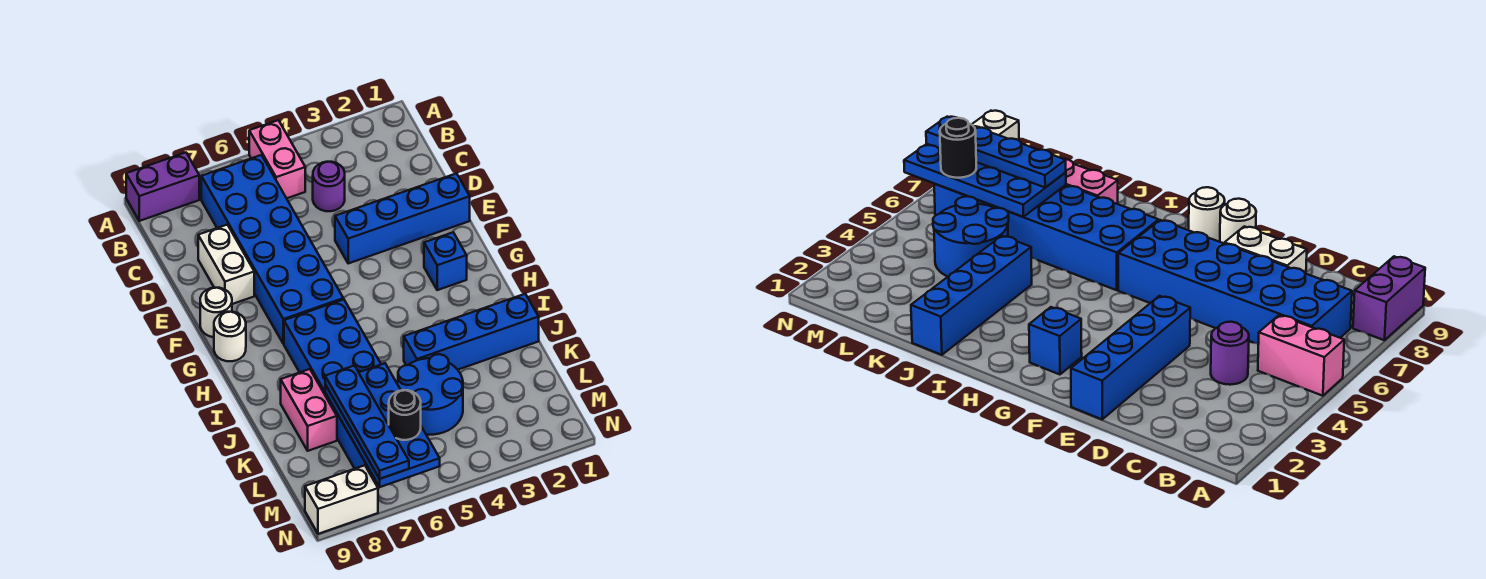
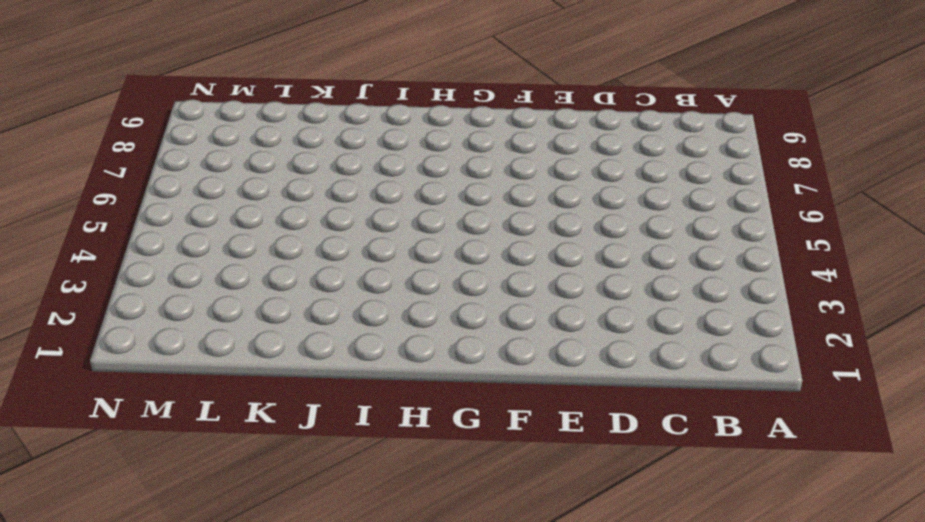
none -> pink 1x2 brick [249,120,305,198]
none -> purple 1x2 brick [126,153,199,221]
none -> blue 2x6 brick [201,155,343,344]

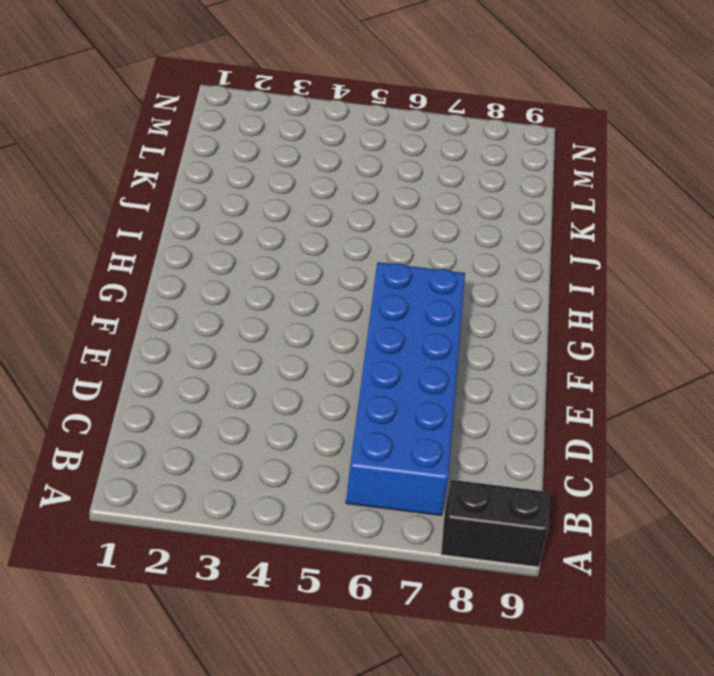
black 1x2 brick [441,480,549,567] -> purple 1x2 brick [126,153,199,221]
none -> pink 1x2 brick [249,120,305,198]
none -> purple 1x1 round brick [313,162,345,211]
none -> white 1x2 brick [198,225,254,304]

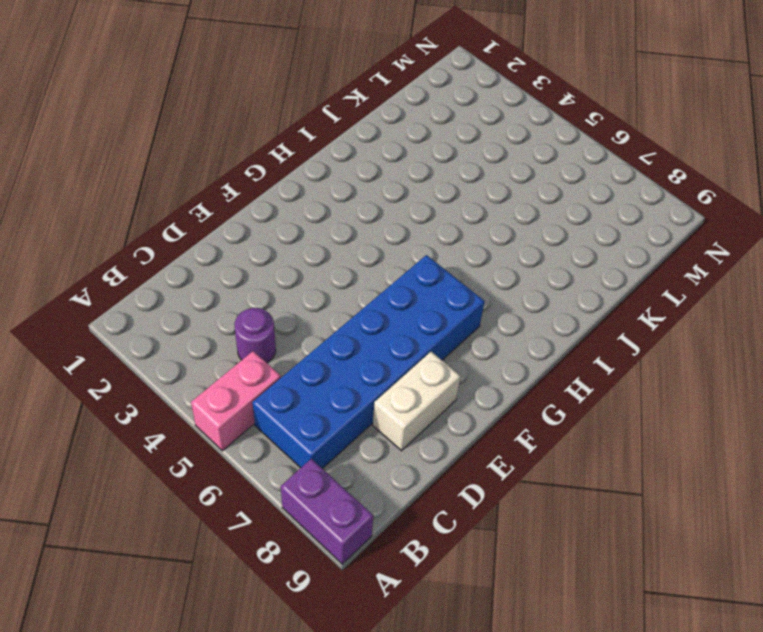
none -> blue 1x4 brick [335,173,470,263]
none -> white 1x1 round brick [200,288,232,337]
none -> blue 1x1 brick [424,233,467,290]

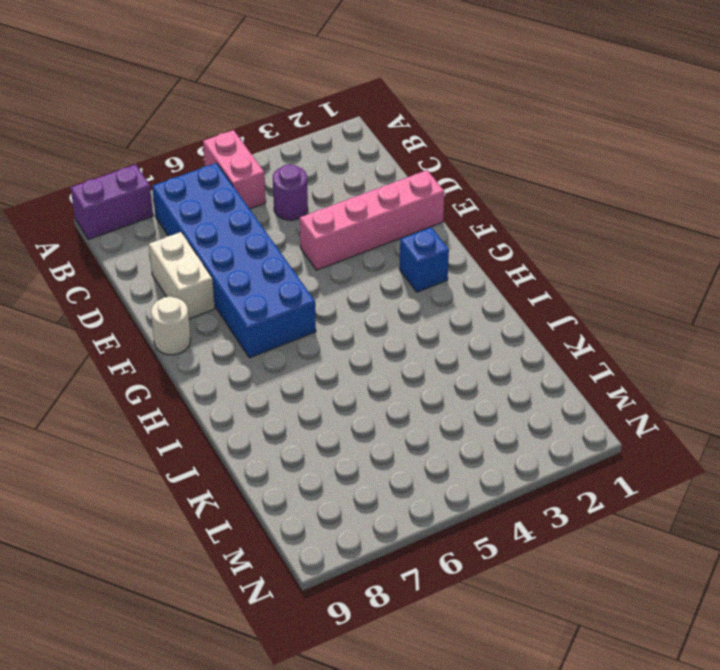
pink 1x4 brick [300,170,444,270] -> blue 1x4 brick [335,173,470,263]
none -> white 1x1 round brick [214,312,246,361]
none -> blue 2x6 brick [284,299,381,485]
none -> blue 1x4 brick [404,294,539,370]

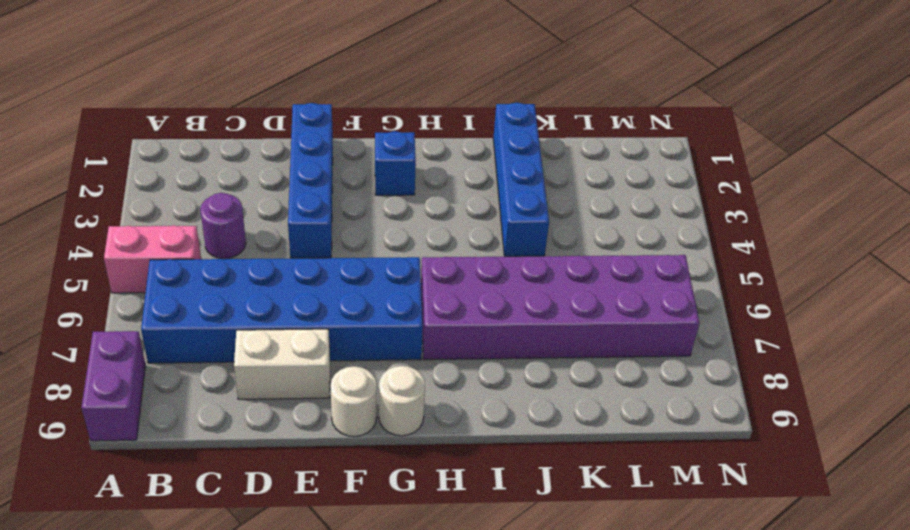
purple 2x6 brick [421,255,699,360] -> blue 2x6 brick [284,299,381,485]
none -> pink 1x2 brick [281,369,337,451]
none -> blue 2x2 round brick [397,354,463,435]
none -> white 1x2 brick [305,465,378,534]

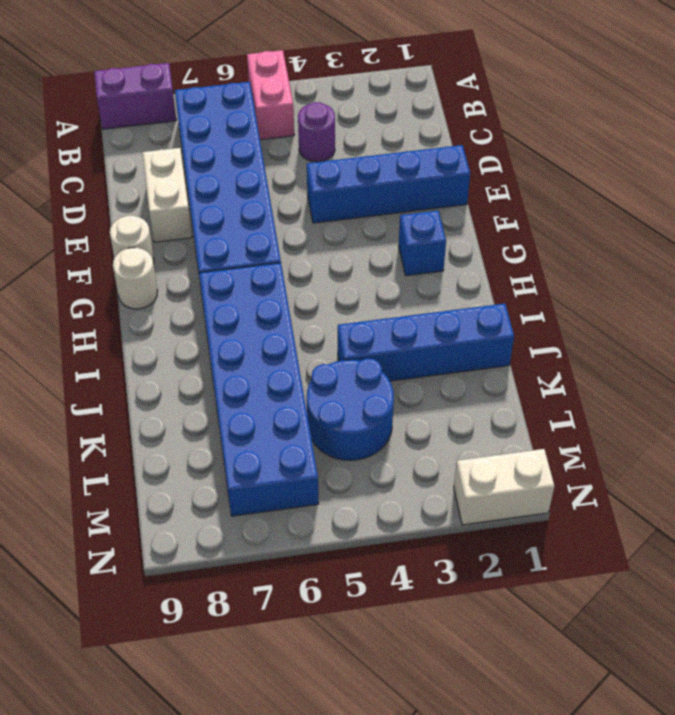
white 1x2 brick [454,449,554,525] -> white 1x2 brick moved to [305,465,378,534]
none -> pink 1x2 brick [281,369,337,451]
none -> blue 2x4 plate [325,363,440,487]
none -> blue 1x4 plate [325,366,409,479]

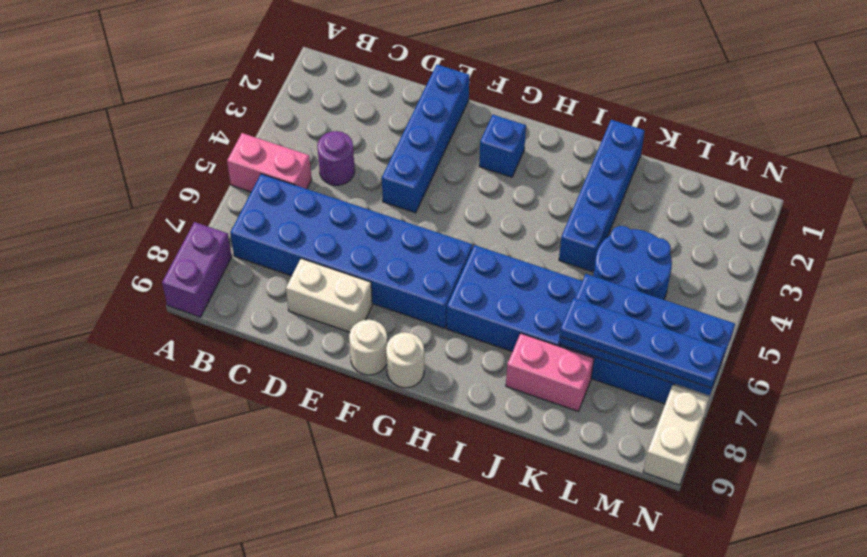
none -> black 1x1 round brick [389,390,421,440]

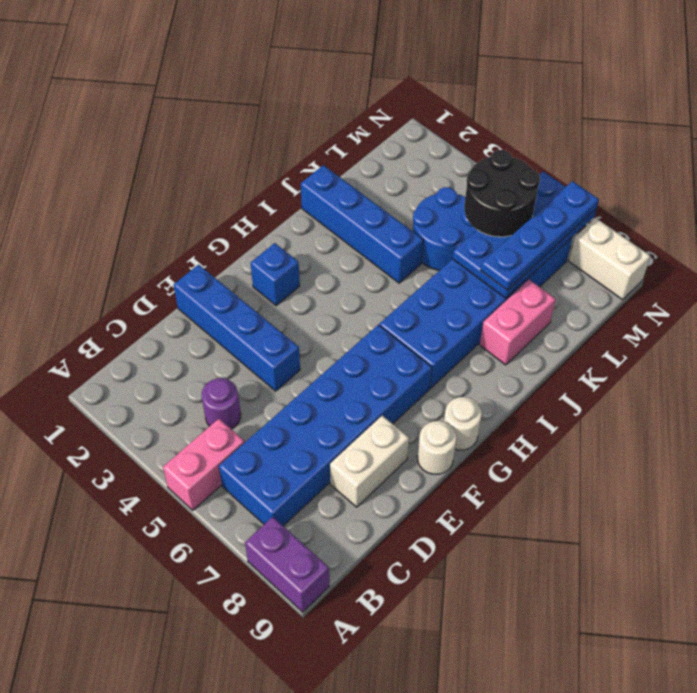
black 2x2 round brick [464,150,540,237] -> black 1x1 round brick [389,390,421,440]

